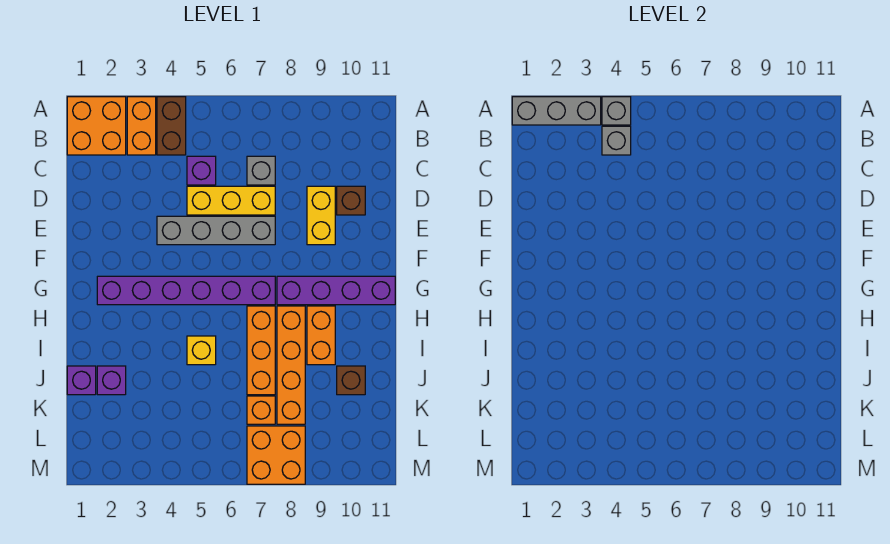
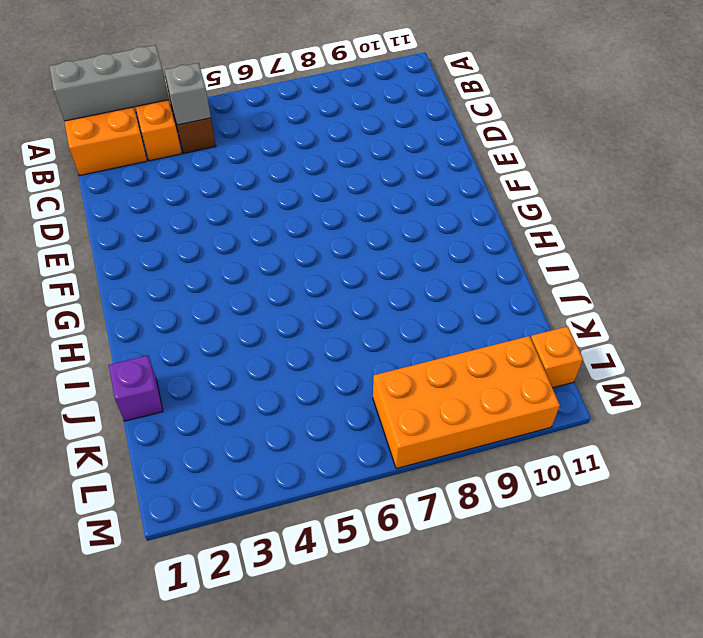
orange 2x4 brick [373,336,560,469] -> orange 2x2 brick [247,426,305,484]
orange 1x1 brick [531,326,583,388] -> orange 1x1 brick moved to [247,396,275,424]
none -> purple 1x1 brick [187,156,216,185]
none -> grey 1x1 brick [247,156,275,185]
none -> yellow 1x3 brick [187,186,275,215]

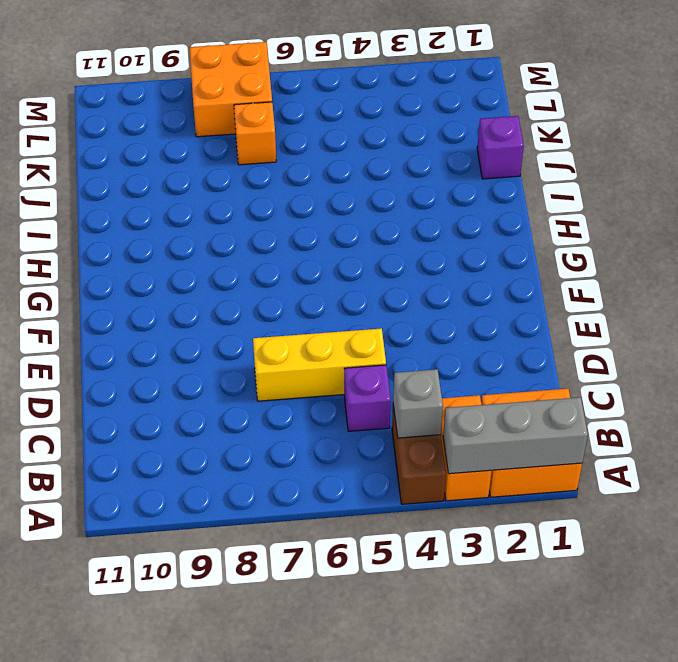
none -> grey 1x1 brick [247,156,275,185]
none -> yellow 1x2 brick [307,186,335,245]
none -> brown 1x1 brick [337,186,365,215]

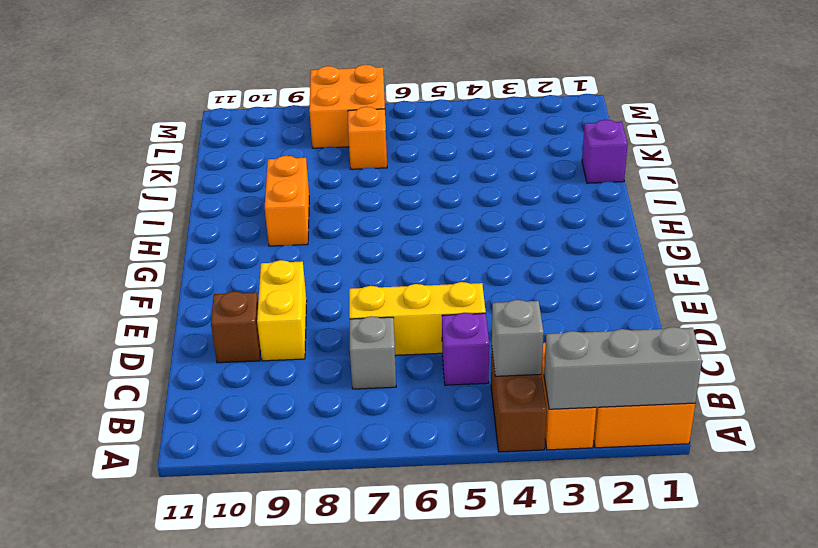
none -> grey 1x4 brick [157,216,275,245]
none -> purple 1x6 brick [97,276,275,305]
none -> purple 1x4 brick [277,276,395,305]

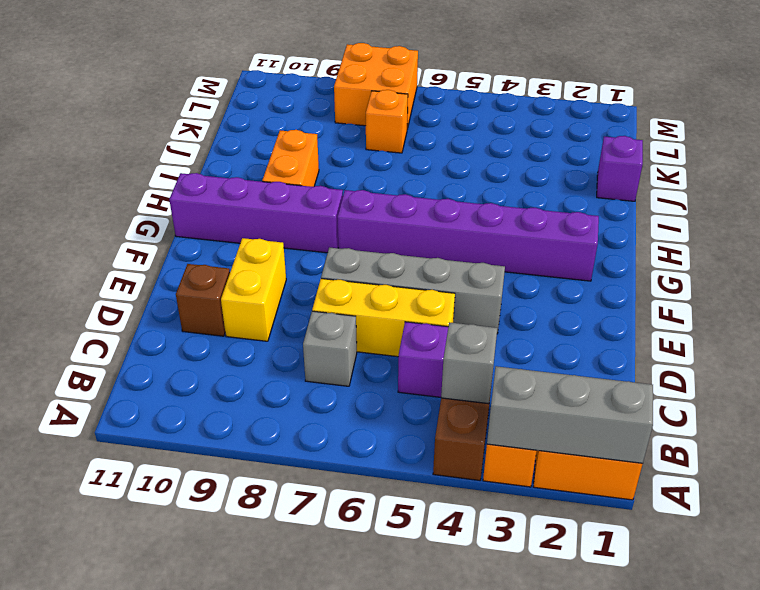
none -> orange 1x3 brick [247,306,275,395]
none -> orange 1x4 brick [277,306,305,424]
none -> yellow 1x1 brick [187,336,216,365]

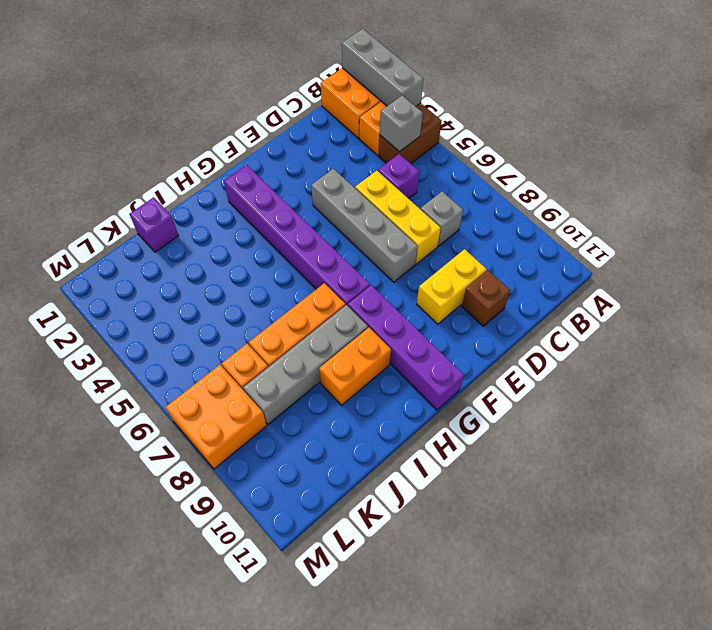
grey 1x4 brick [243,305,368,424] -> orange 1x4 brick [277,306,305,424]
none -> yellow 1x1 brick [187,336,216,365]
none -> purple 1x1 brick [97,366,126,395]
none -> brown 1x1 brick [337,366,365,395]

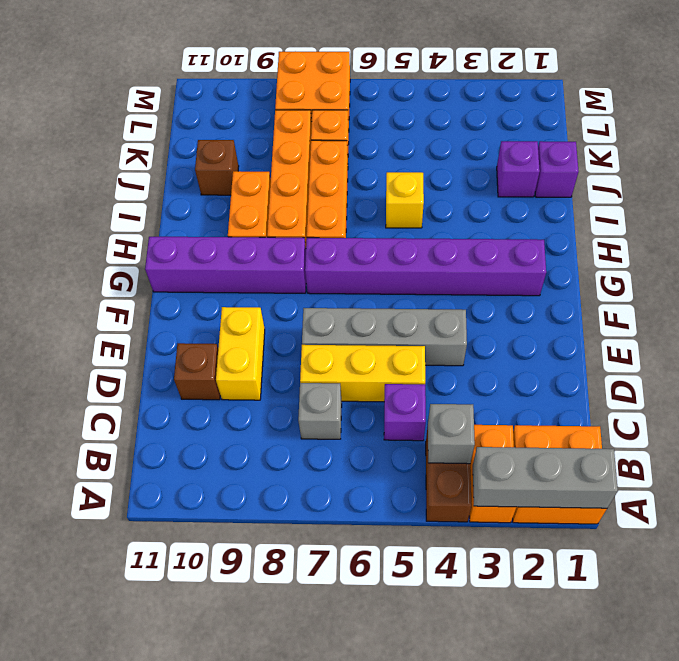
none -> grey 1x1 brick [602,97,631,125]

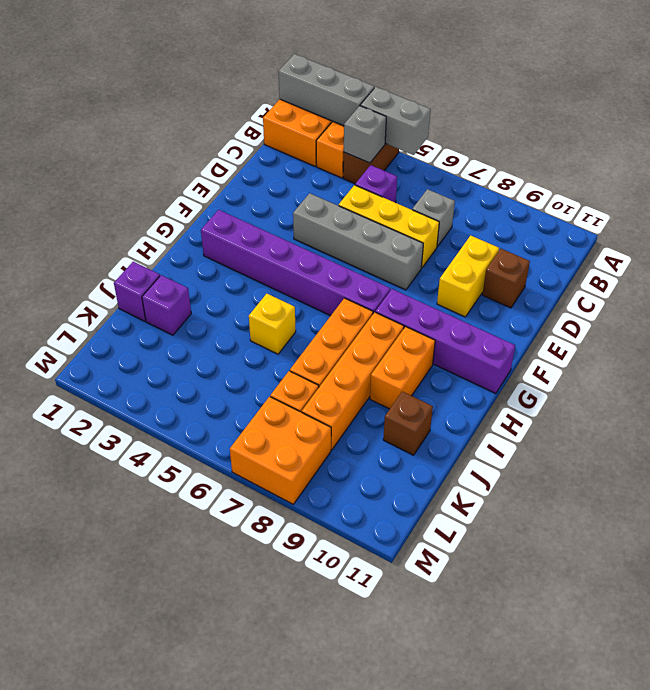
grey 1x2 brick [360,87,431,155] -> grey 1x1 brick [602,97,631,125]

